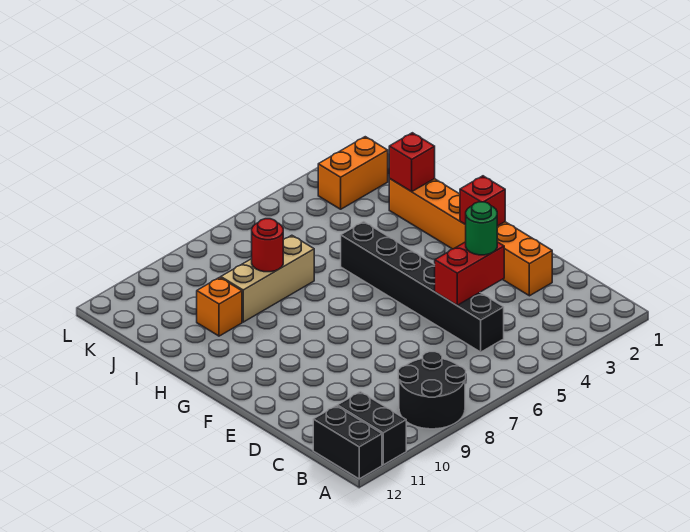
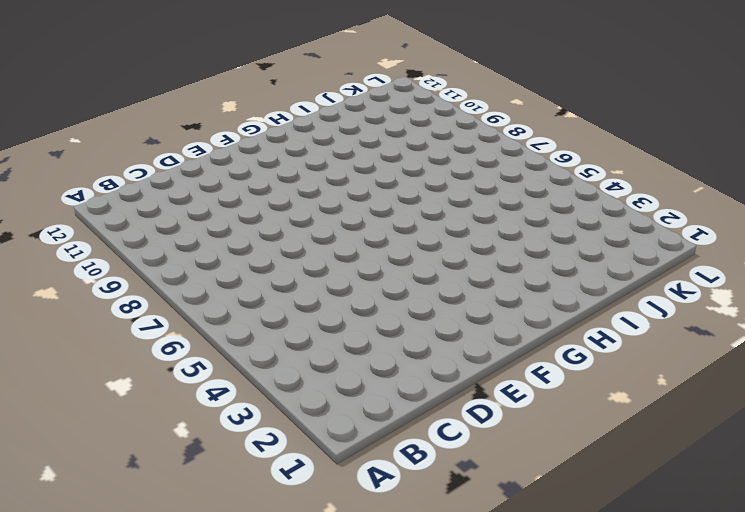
none -> black 2x2 round brick [398,352,466,429]
none -> black 1x2 brick [337,392,406,465]
none -> black 1x2 brick [313,406,382,479]

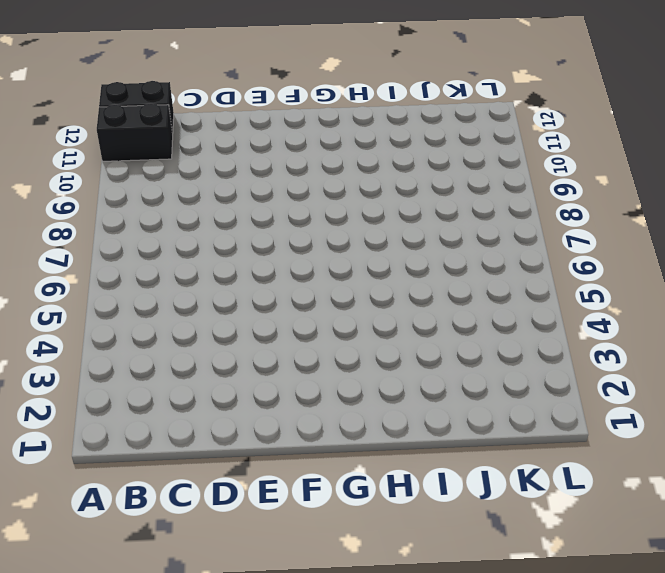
none -> black 2x2 round brick [398,352,466,429]
none -> black 1x6 brick [341,222,504,352]
none -> orange 1x6 brick [389,179,552,296]

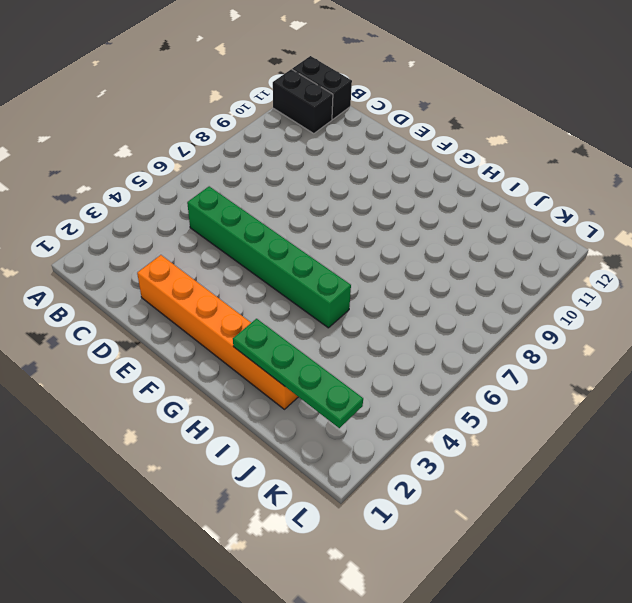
green 1x6 brick [187,186,351,328] -> black 1x6 brick [341,222,504,352]
green 1x4 plate [233,319,363,428] -> red 1x1 brick [389,133,435,192]
none -> black 2x2 round brick [398,352,466,429]
none -> tan 1x3 brick [221,235,314,322]
none -> orange 1x1 brick [197,277,242,336]

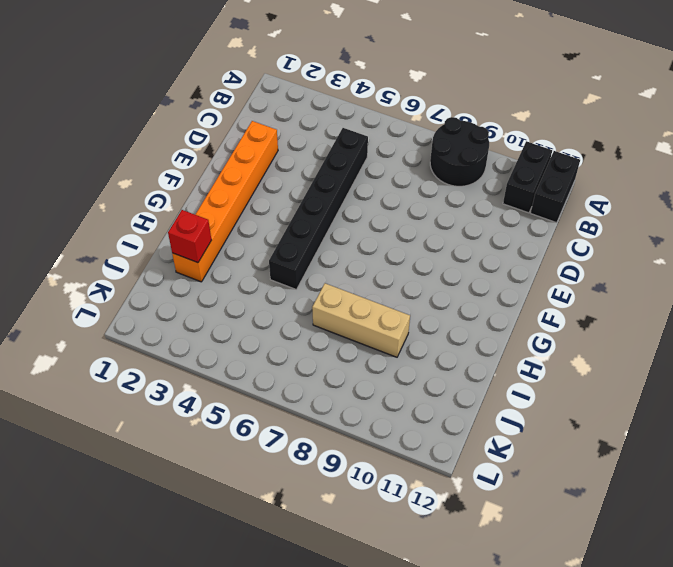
none -> orange 1x1 brick [197,277,242,336]
none -> orange 1x2 brick [318,137,388,209]
none -> red 1x2 brick [435,242,504,305]

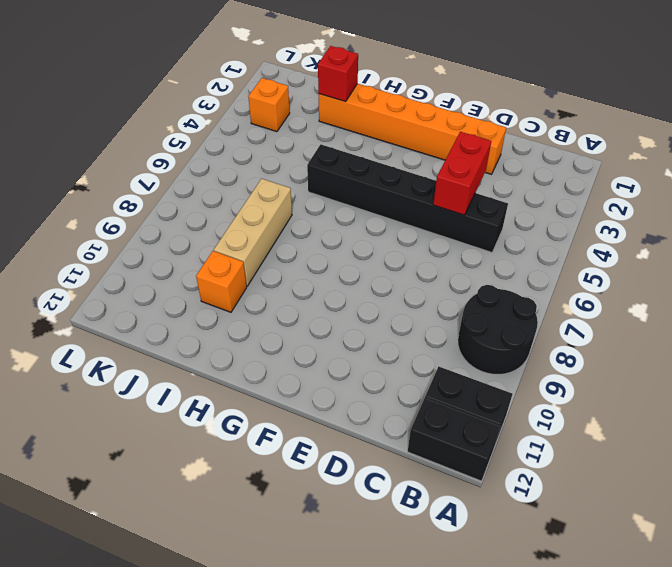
orange 1x1 brick [248,78,290,132] -> orange 1x2 brick [318,137,388,209]
none -> red 1x1 brick [460,176,505,226]
none -> red 1x1 round brick [252,219,283,272]
none -> green 1x1 round brick [466,202,497,255]

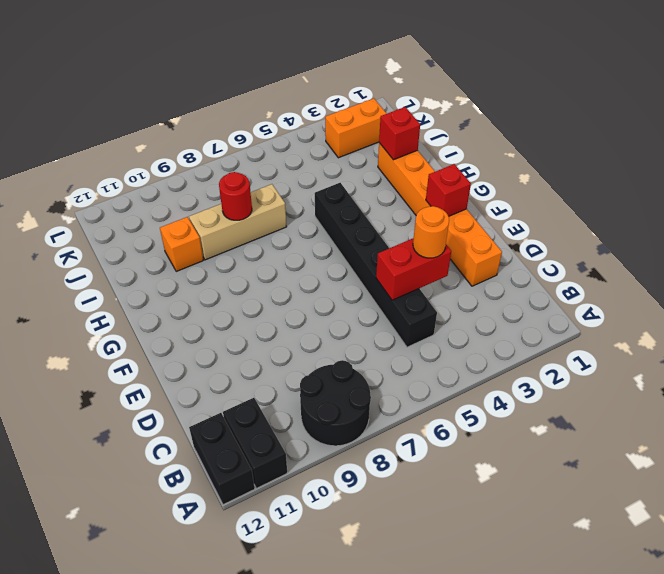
orange 1x1 round brick [413,206,449,258] -> green 1x1 round brick [466,202,497,255]

